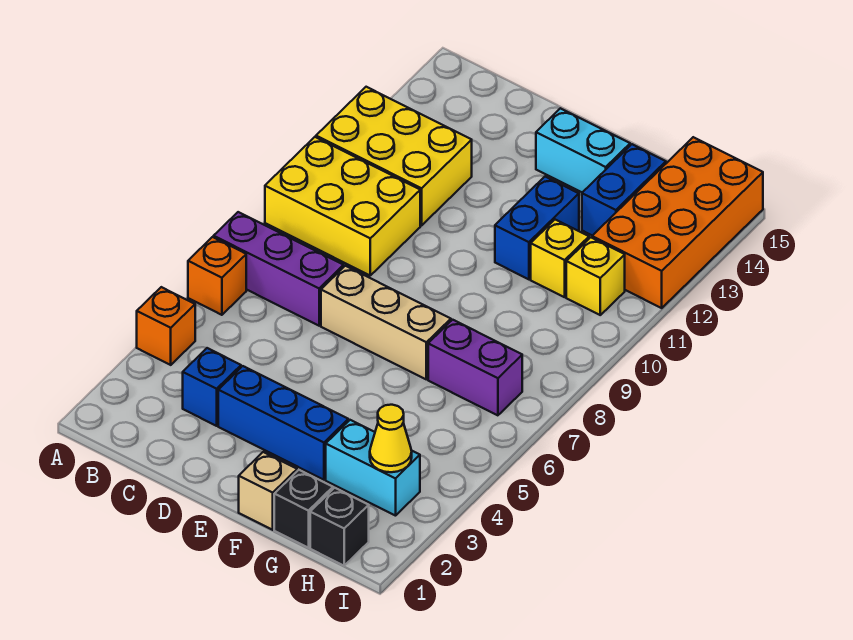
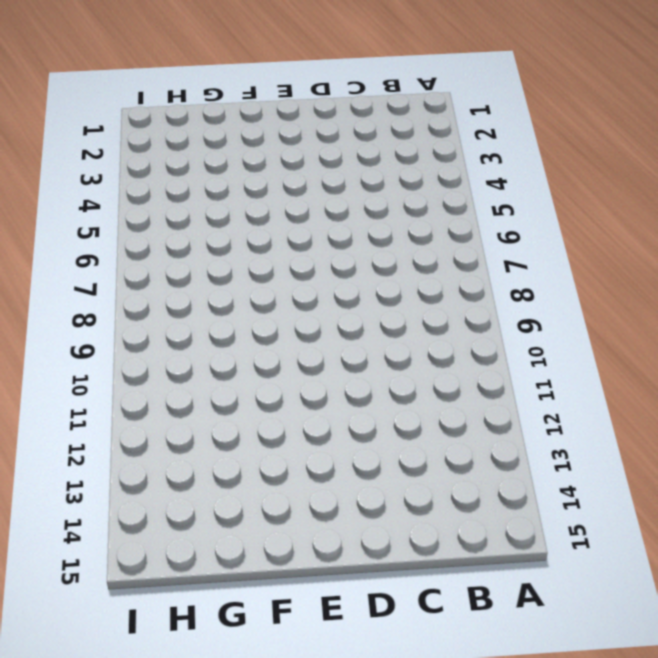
none -> orange 1x1 brick [137,287,195,365]
none -> orange 1x1 brick [188,237,246,315]
none -> purple 1x3 brick [214,212,344,326]

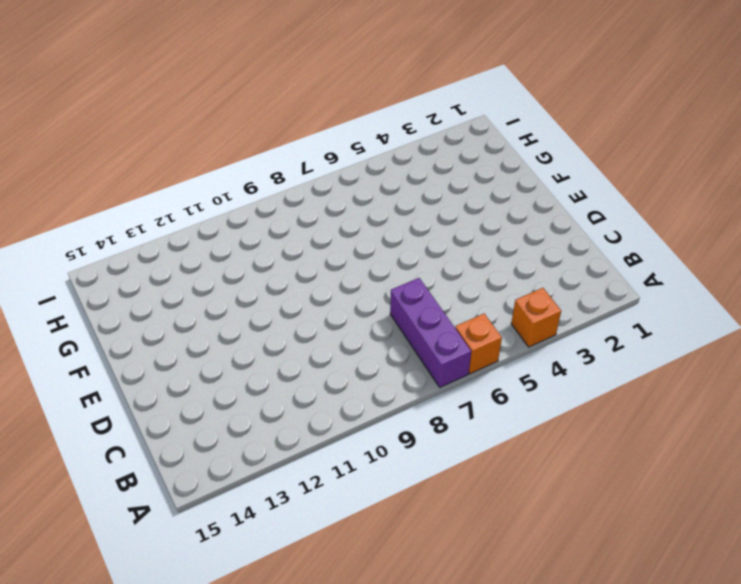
none -> yellow 2x3 brick [265,137,420,275]
none -> yellow 2x3 brick [316,87,472,226]
none -> blue 1x1 brick [183,348,241,426]

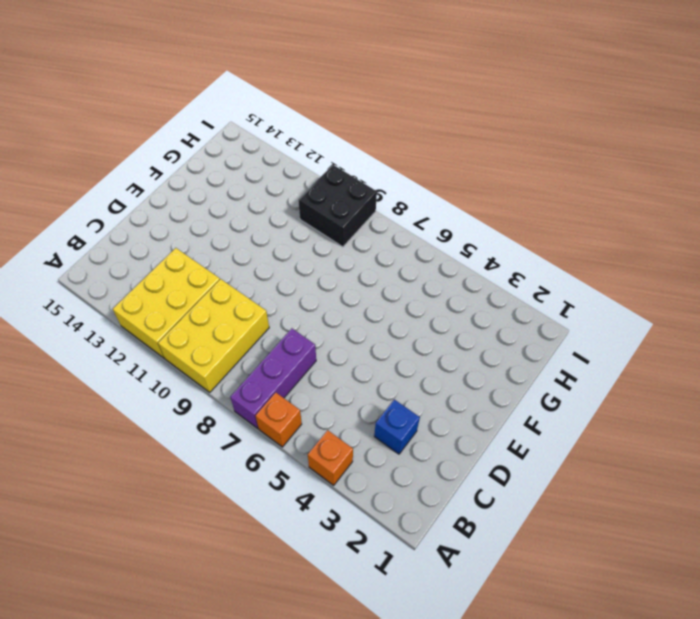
black 2x2 brick [298,165,377,247] -> none
none -> blue 1x3 brick [218,366,348,480]
none -> tan 1x3 brick [321,266,451,379]
none -> cyan 1x2 brick [536,108,630,192]

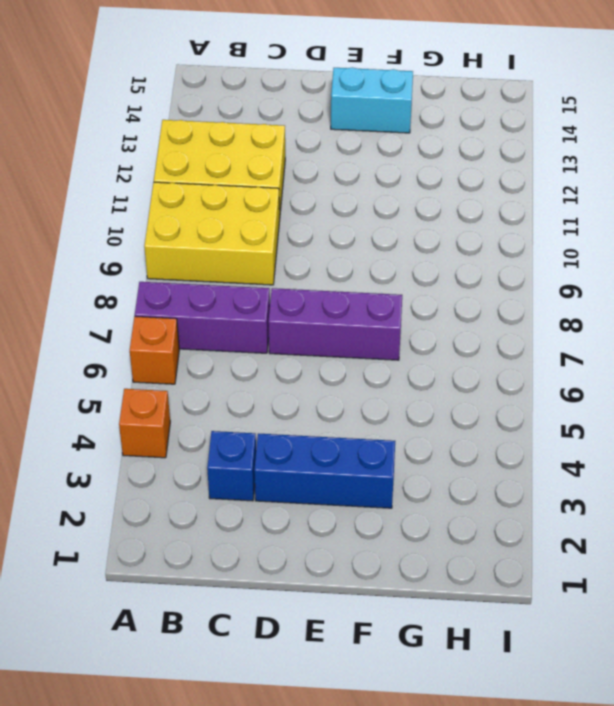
purple 1x3 brick [268,288,402,360] -> tan 1x3 brick [321,266,451,379]
none -> tan 1x1 brick [239,452,297,530]
none -> blue 1x2 brick [495,177,579,279]
none -> black 1x1 brick [274,470,333,548]

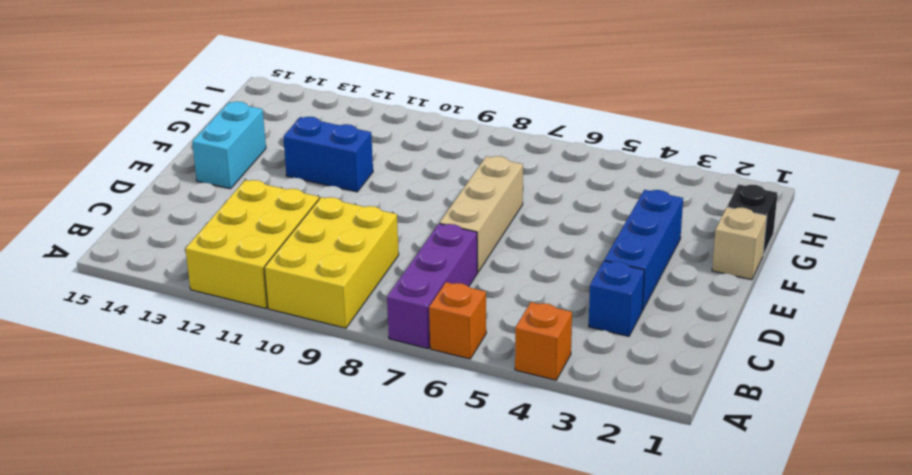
none -> cyan 1x2 brick [326,420,420,516]
none -> purple 1x2 brick [428,320,522,415]
none -> yellow 1x1 brick [531,220,589,297]

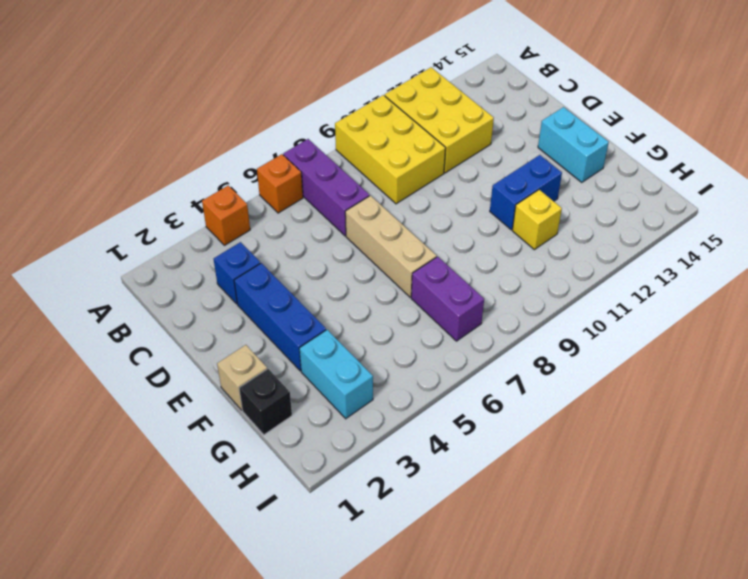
none -> blue 1x2 brick [582,144,666,236]
none -> black 1x1 brick [310,488,369,566]
none -> yellow 1x1 brick [566,238,625,315]

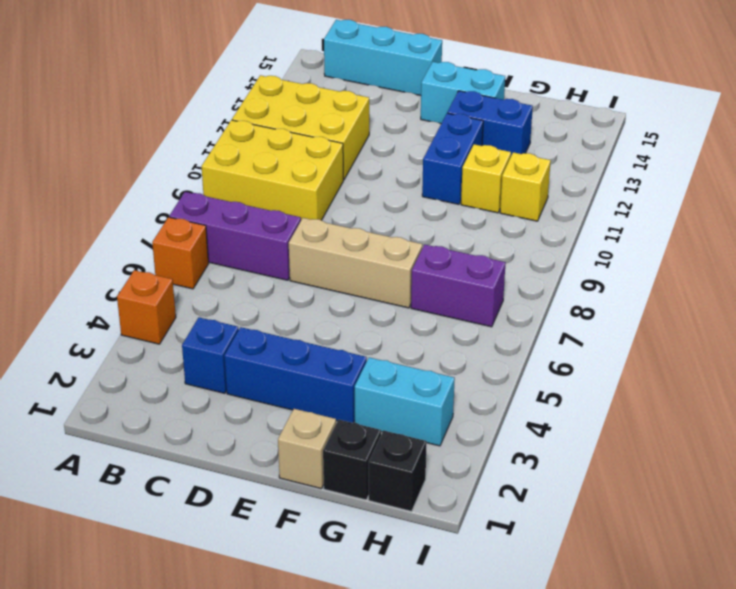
cyan 1x3 brick [324,20,442,95] -> none
blue 1x2 brick [447,91,533,155] -> blue 1x2 brick turned to [582,144,666,236]
none -> orange 2x4 brick [592,137,763,308]
none -> yellow 1x1 cone [370,405,412,472]

